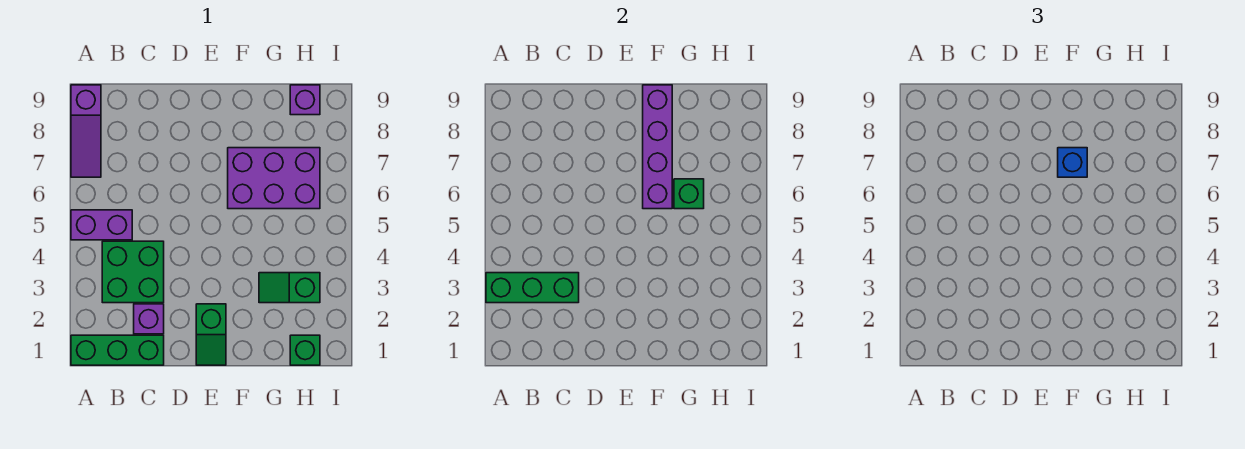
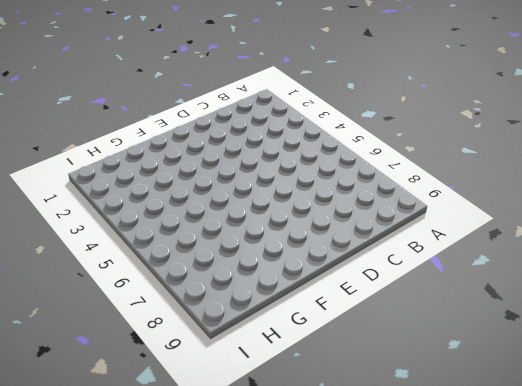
none -> green 1x3 brick [71,335,164,365]
none -> purple 1x2 brick [71,210,132,240]
none -> purple 1x3 slope [71,85,101,177]

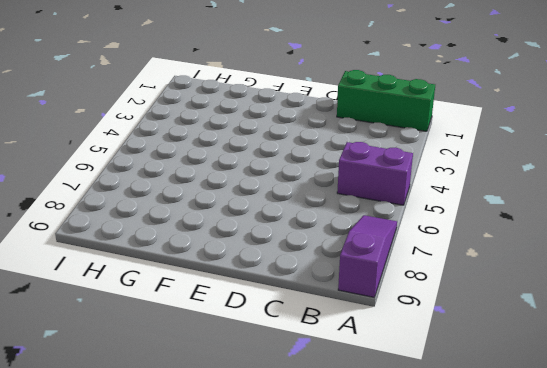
none -> green 2x2 brick [102,241,164,303]
none -> purple 1x1 brick [134,304,164,334]
none -> green 1x2 slope [196,304,226,365]

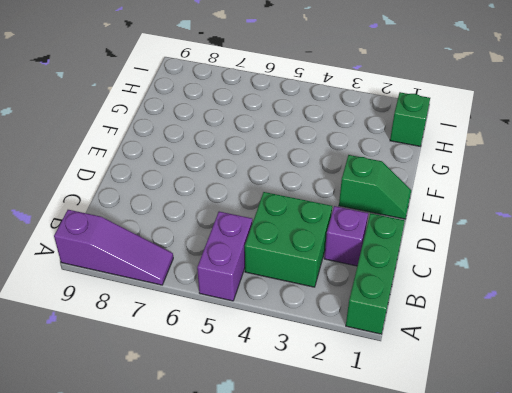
none -> purple 2x3 brick [228,148,320,209]
none -> green 1x2 slope [259,273,320,303]
none -> purple 1x1 brick [290,85,320,115]

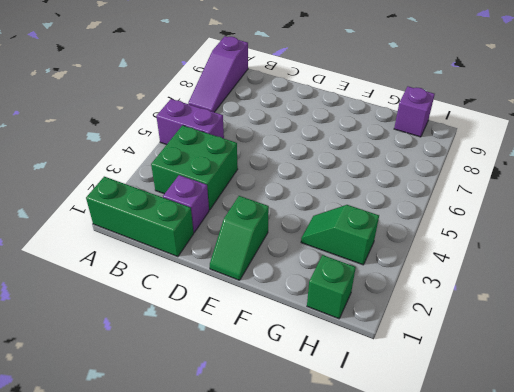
none -> purple 2x3 brick [228,148,320,209]
none -> green 1x3 brick [486,273,579,303]
none -> purple 1x4 brick [643,85,672,209]

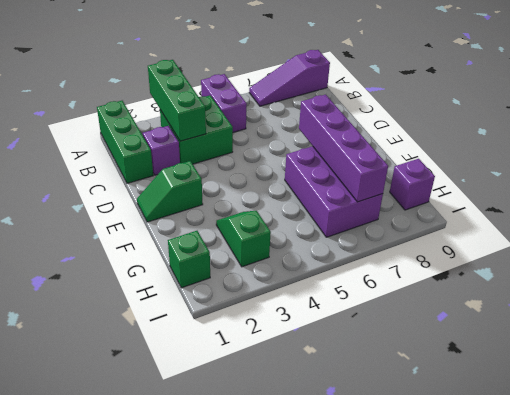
purple 1x4 brick [299,95,388,202] -> purple 1x4 brick turned to [643,85,672,209]
none -> green 1x1 brick [674,179,704,209]
none -> blue 1x1 brick [1058,148,1087,177]

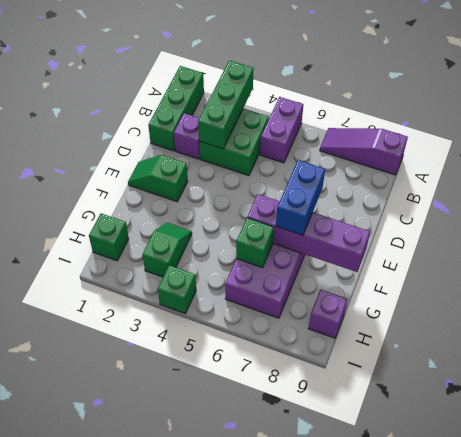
blue 1x2 brick [276,160,325,235] -> blue 1x1 brick [1058,148,1087,177]
green 1x1 brick [158,265,196,314] -> none

